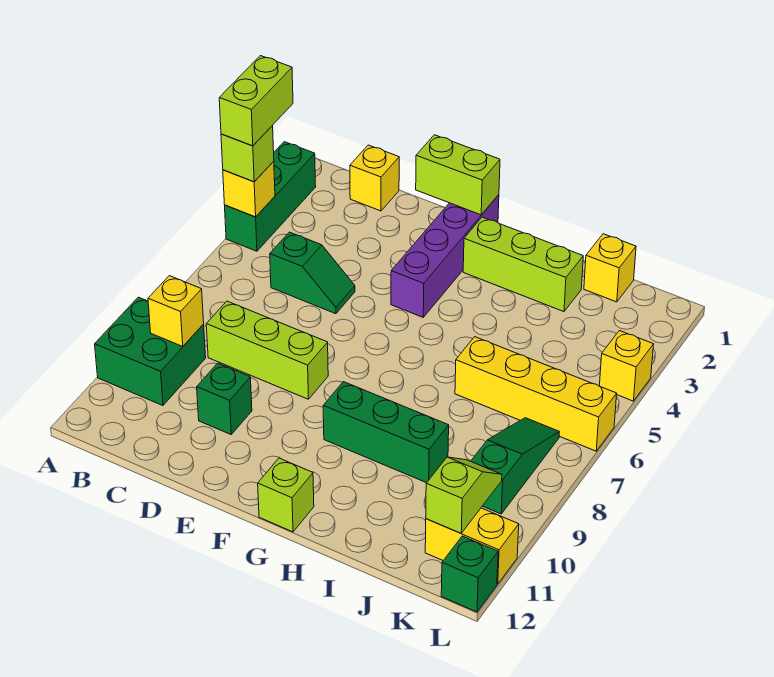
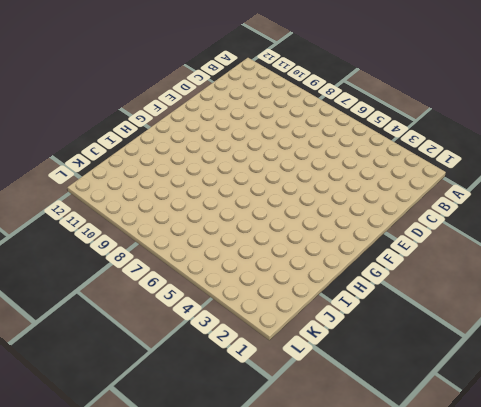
none -> green 1x3 brick [225,142,316,251]
none -> green 2x2 brick [95,297,206,406]
none -> yellow 1x1 brick [350,145,399,211]

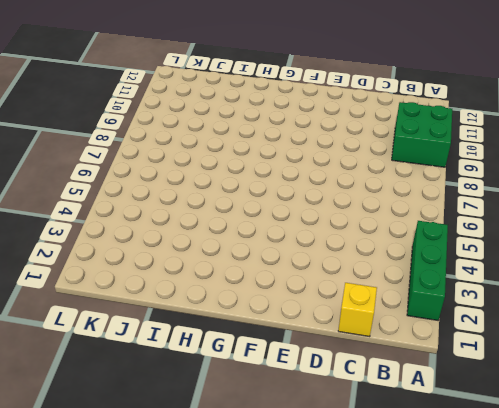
none -> green 1x2 slope [270,232,355,314]
none -> lime 1x3 brick [206,301,328,399]
none -> green 1x1 brick [197,363,252,434]

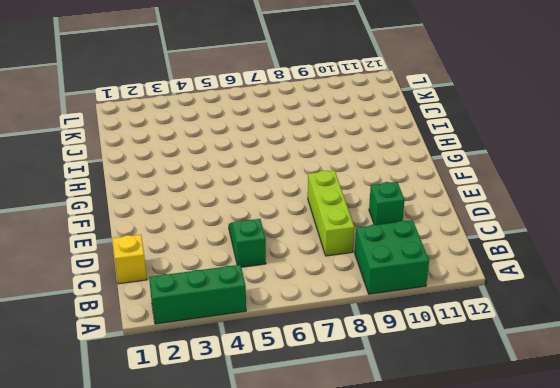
none -> purple 1x4 brick [391,195,499,317]
none -> lime 1x3 brick [463,217,583,312]
none -> green 1x3 brick [323,382,449,483]

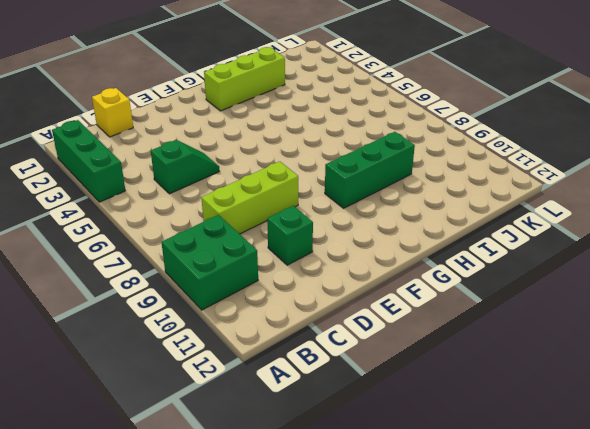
none -> purple 1x4 brick [391,195,499,317]
none -> lime 1x1 brick [258,458,314,532]
none -> yellow 1x4 brick [455,337,617,451]

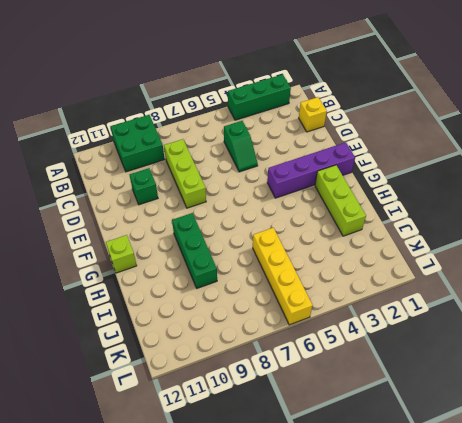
none -> yellow 1x1 brick [584,234,636,302]
none -> green 1x3 slope [471,418,559,514]
none -> yellow 1x2 brick [425,508,519,584]

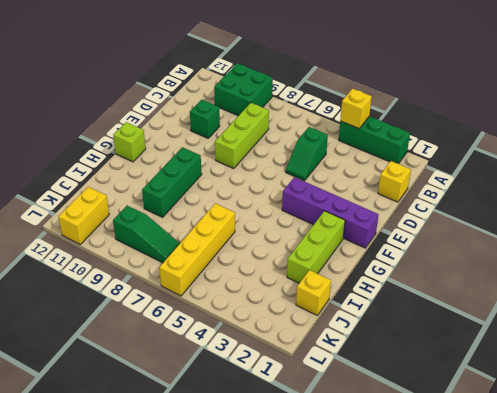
none -> yellow 1x1 brick [600,331,654,401]
none -> green 1x1 brick [441,536,498,612]
none -> yellow 1x1 brick [148,276,204,346]

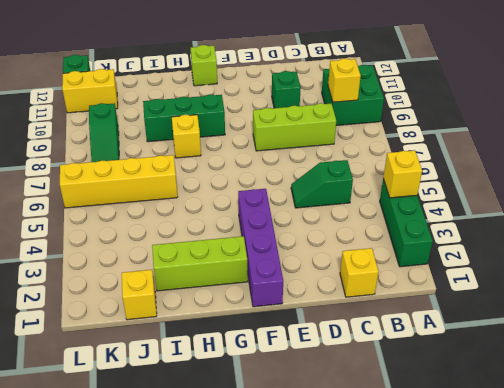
yellow 1x1 brick [172,115,201,158] -> yellow 1x1 brick moved to [600,331,654,401]
none -> lime 1x2 brick [416,135,500,215]
none -> lime 1x2 slope [426,457,502,533]
none -> lime 1x1 brick [221,126,274,182]

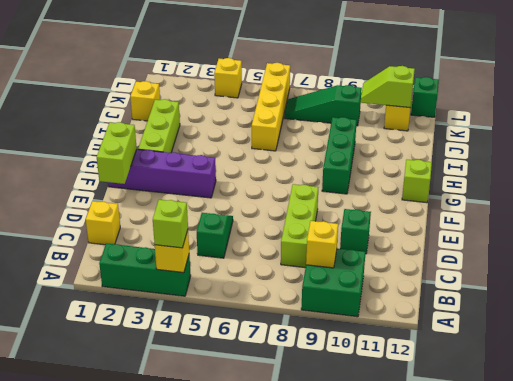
none -> lime 1x2 brick [219,56,293,146]

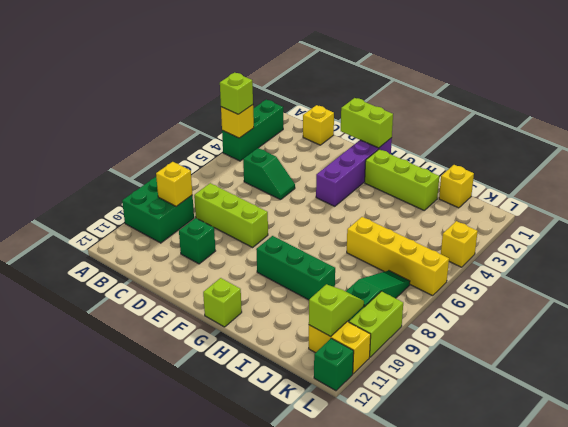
lime 1x2 brick [349,291,403,357] -> lime 1x2 brick moved to [219,56,293,146]

